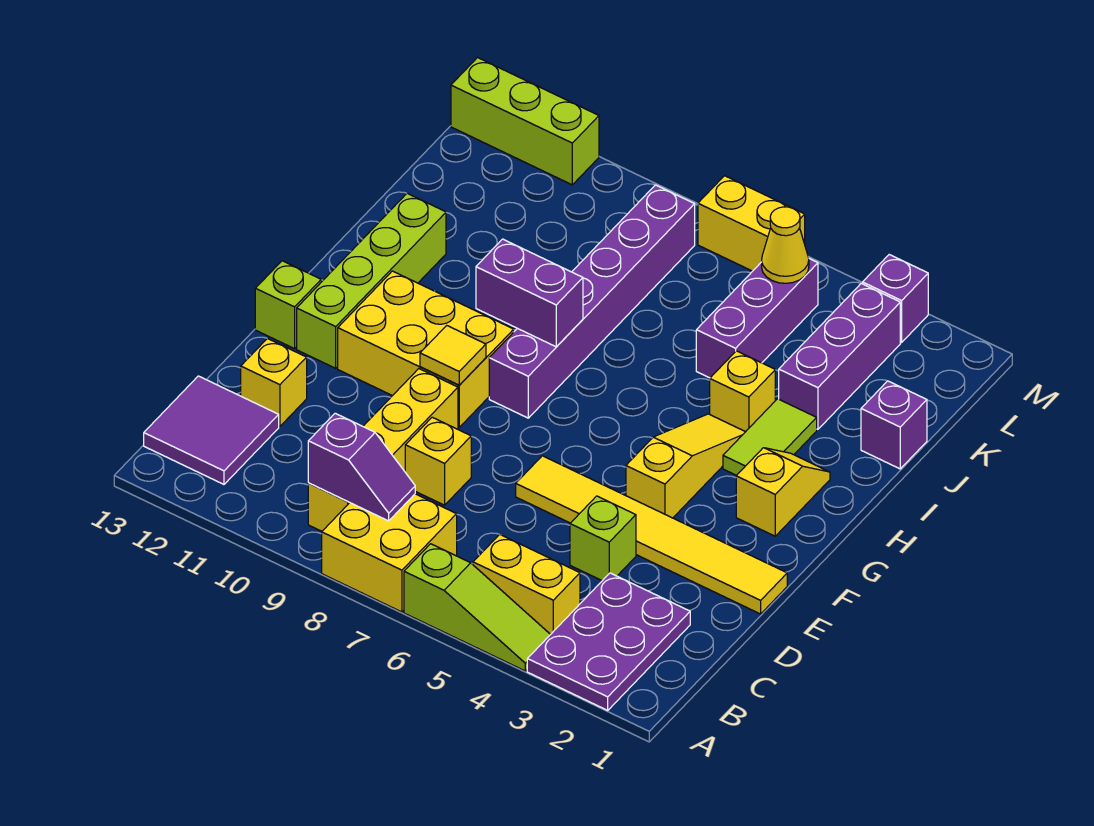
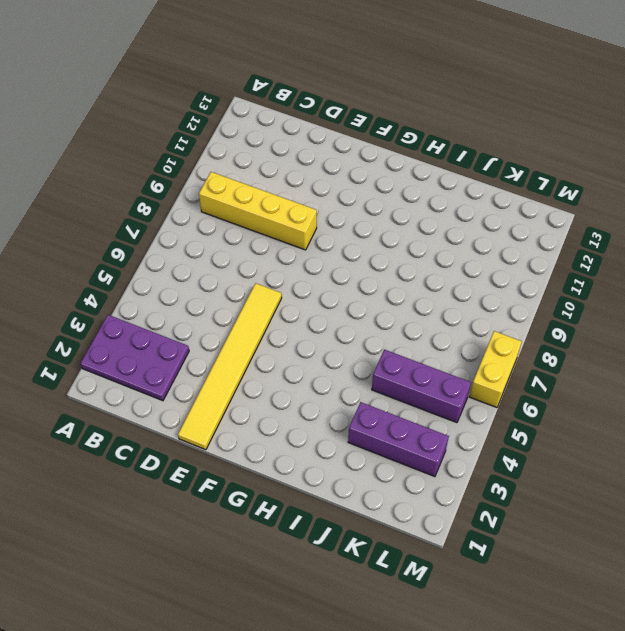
none -> lime 1x3 slope [404,544,551,671]
none -> yellow 2x2 brick [322,494,457,612]
none -> yellow 1x2 brick [473,534,580,634]

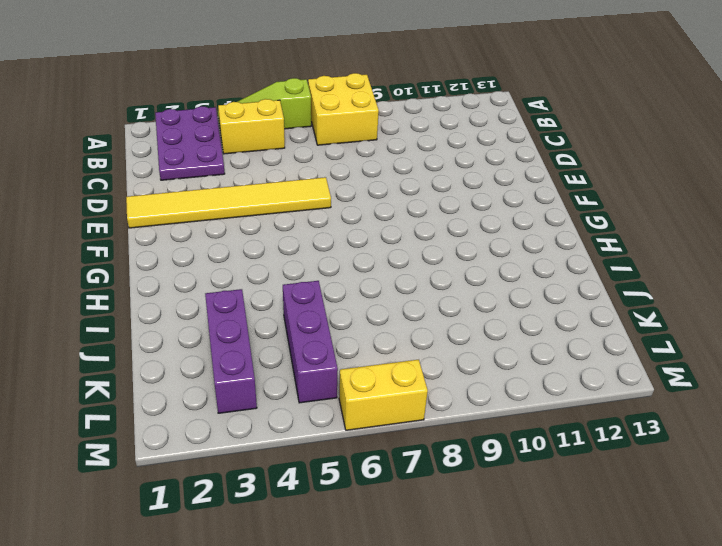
none -> yellow 1x4 brick [308,369,458,531]
none -> purple 2x2 tile [144,376,279,484]
none -> lime 1x1 brick [570,496,636,581]

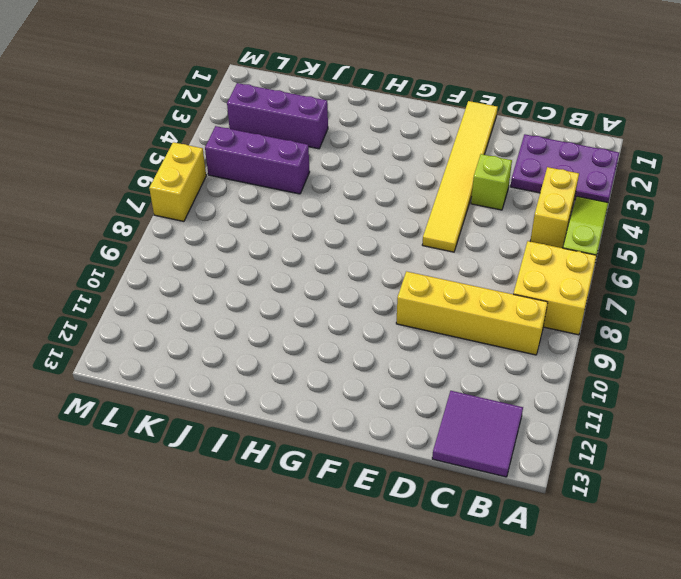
none -> yellow 1x1 brick [405,417,471,505]
none -> yellow 1x1 brick [241,338,307,426]
none -> yellow 1x3 slope [626,414,745,518]

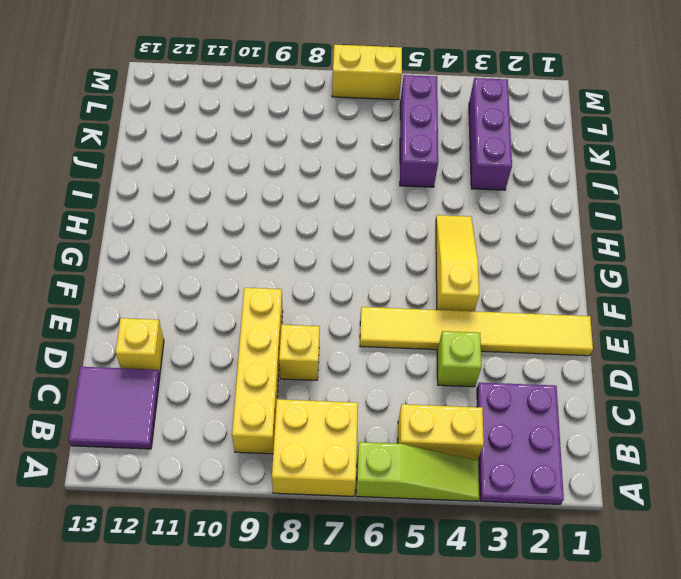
none -> yellow 2x3 brick [338,271,514,427]
none -> lime 1x4 brick [297,193,446,368]
none -> lime 1x1 brick [255,261,321,349]

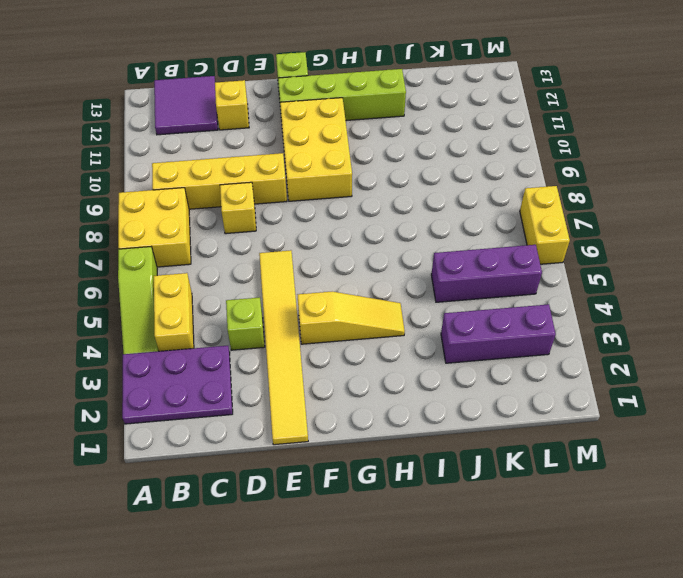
none -> yellow 1x2 slope [736,448,830,536]
none -> purple 1x6 brick [489,185,695,418]
none -> lime 1x2 tile [723,399,817,475]

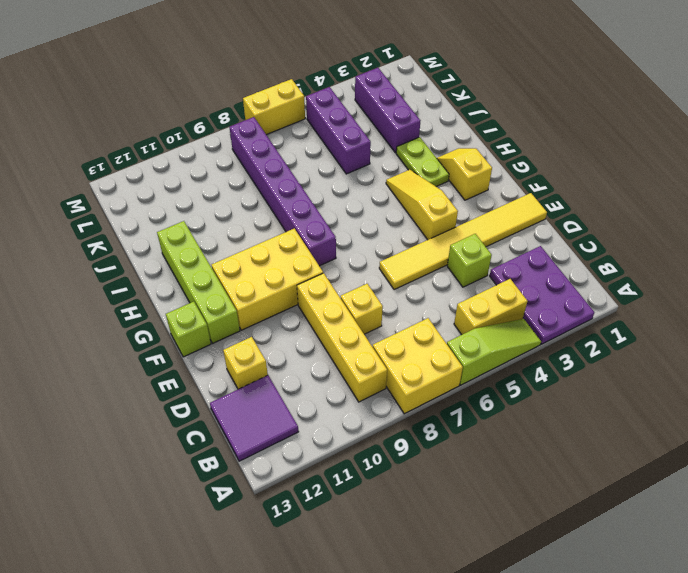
lime 1x2 plate [396,137,449,186] -> lime 1x2 tile [723,399,817,475]
none -> yellow 1x1 brick [710,351,775,432]
none -> purple 1x1 brick [861,381,927,469]
none -> purple 1x1 brick [863,255,928,342]

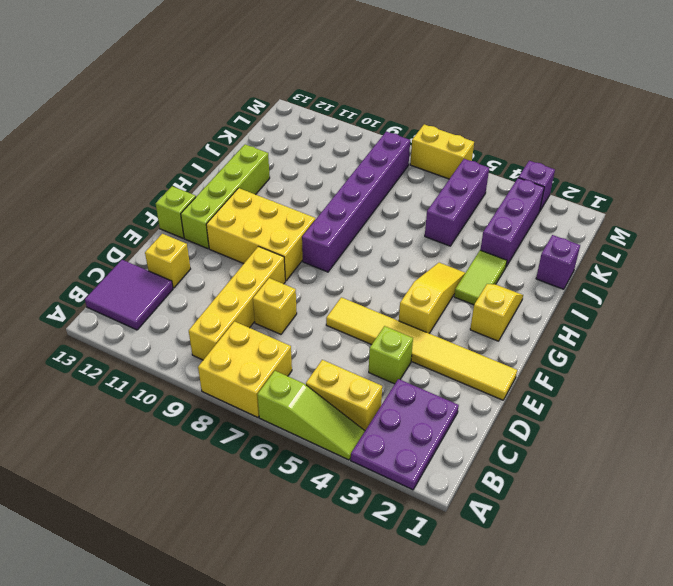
none -> yellow 1x1 brick [710,351,775,432]
none -> lime 1x3 brick [451,58,599,185]
none -> purple 1x2 slope [308,413,415,521]

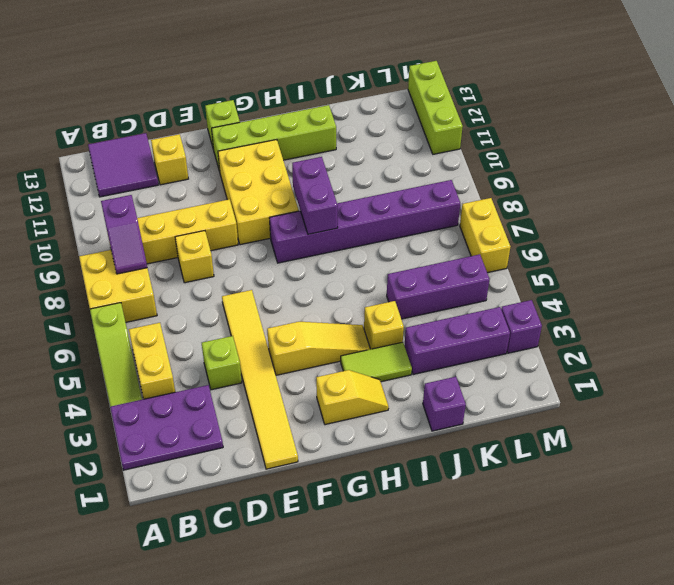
none -> yellow 1x1 tile [420,326,486,385]
none -> yellow 1x1 cone [762,207,809,283]

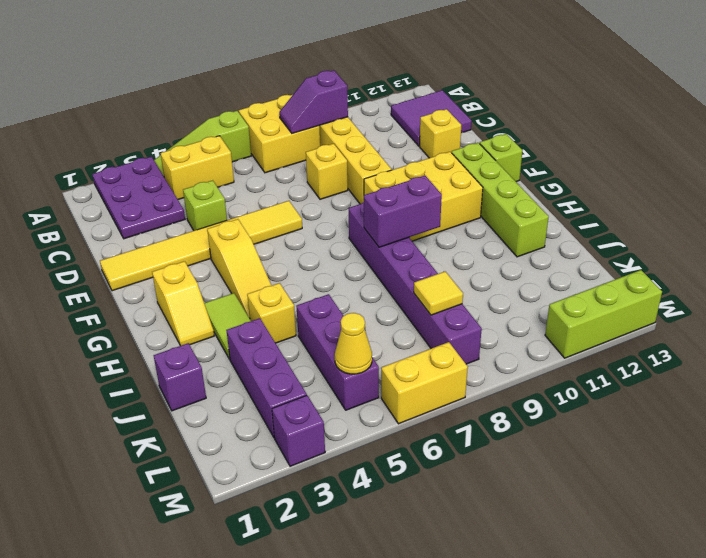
yellow 1x1 tile [414,272,463,315] -> yellow 1x1 tile moved to [420,326,486,385]

